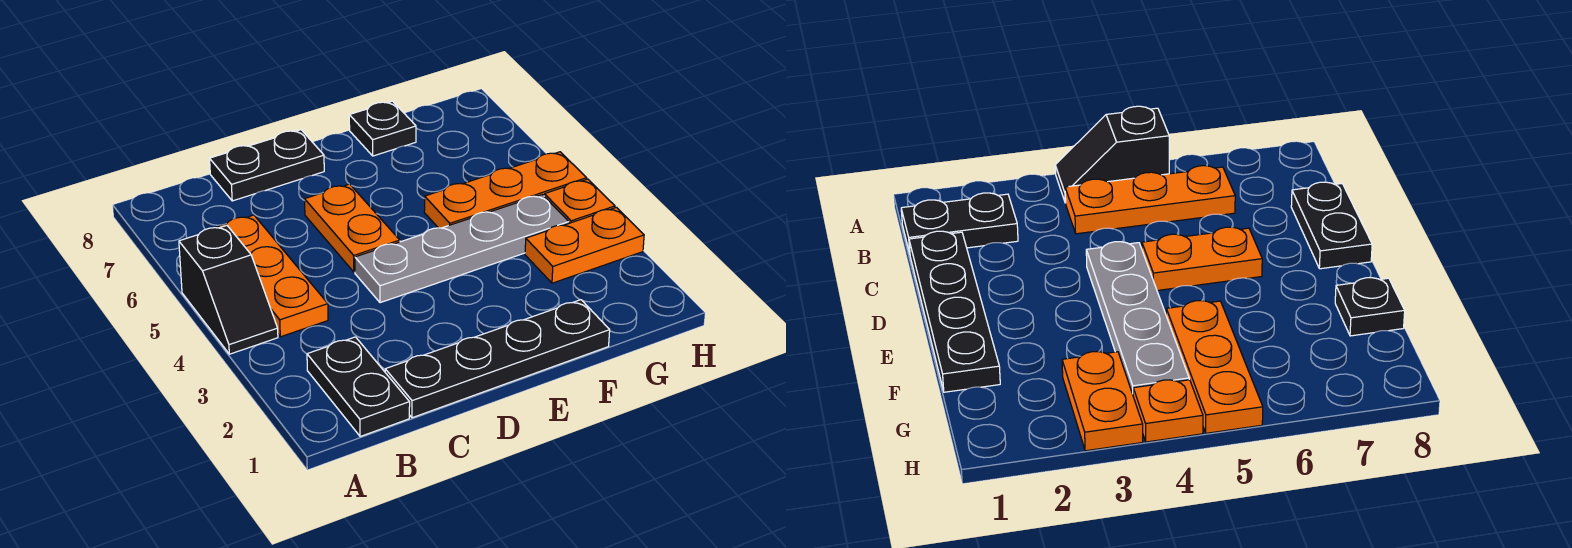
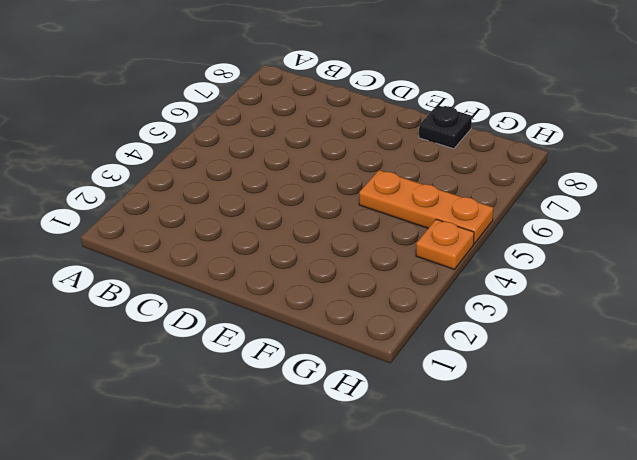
none -> black 1x2 slope [179,226,278,354]
none -> black 1x2 plate [307,337,410,437]

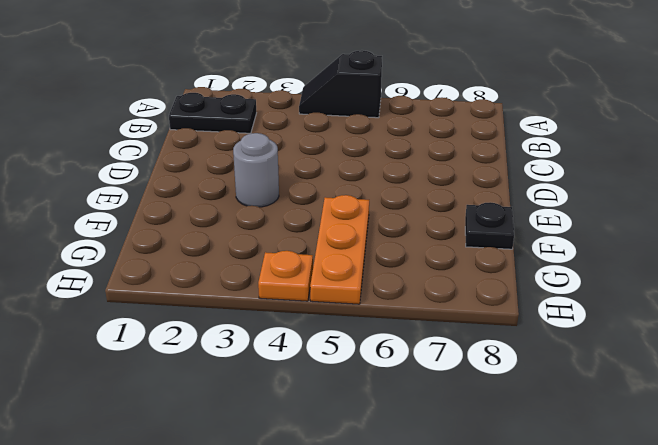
grey 1x1 round brick [233,133,279,207] -> none
none -> orange 1x3 plate [216,215,328,337]
none -> black 1x4 plate [385,300,610,418]

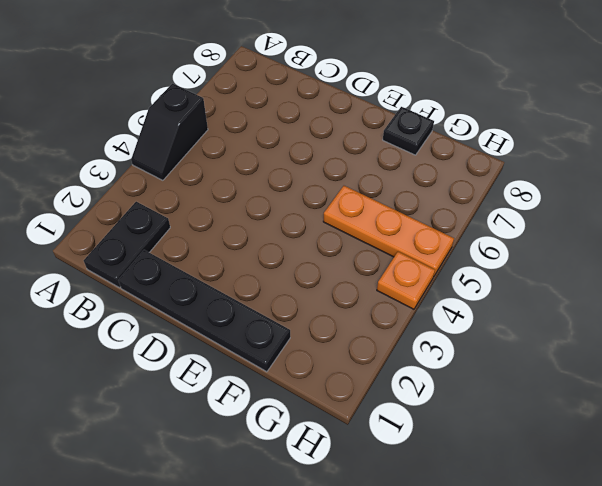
none -> orange 1x3 plate [216,215,328,337]
none -> black 1x2 plate [210,130,324,201]

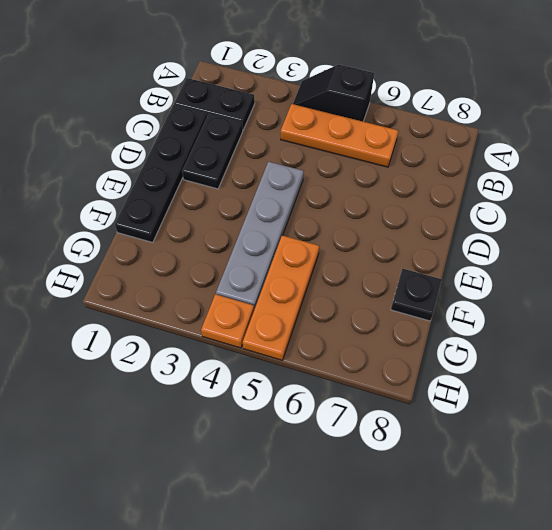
black 1x2 plate [182,114,243,189] -> black 1x2 plate moved to [210,130,324,201]
none -> orange 1x2 plate [305,184,400,272]
none -> orange 1x2 plate [525,207,644,283]

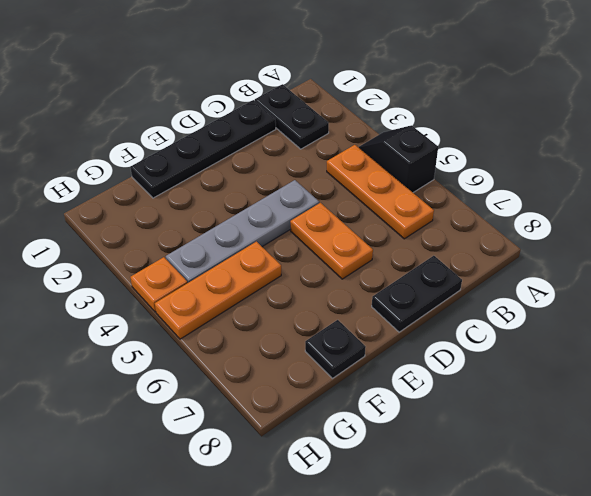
none -> orange 1x2 plate [525,207,644,283]

